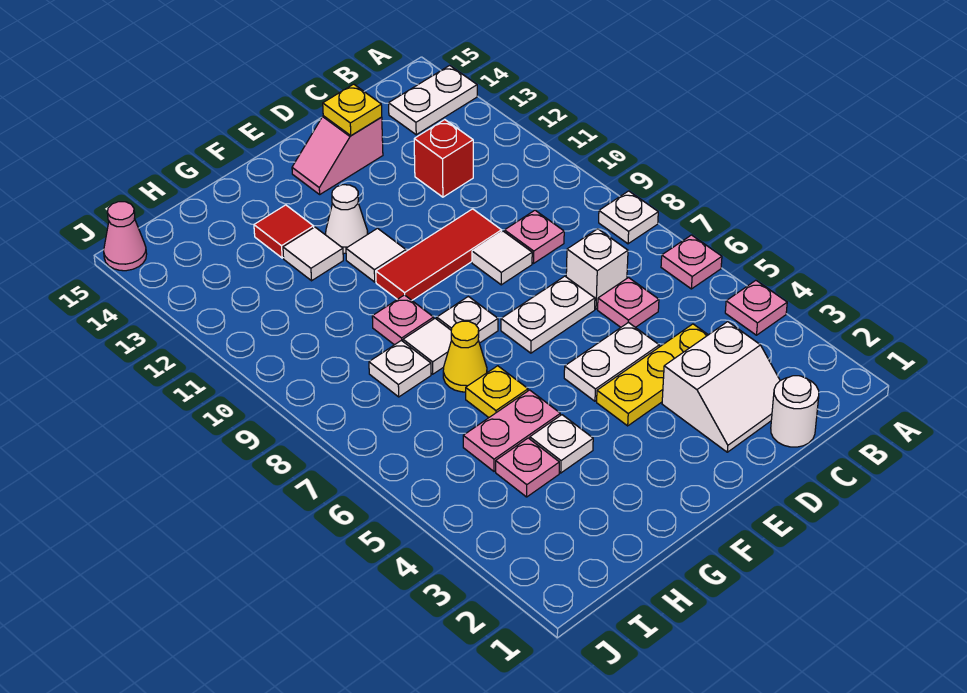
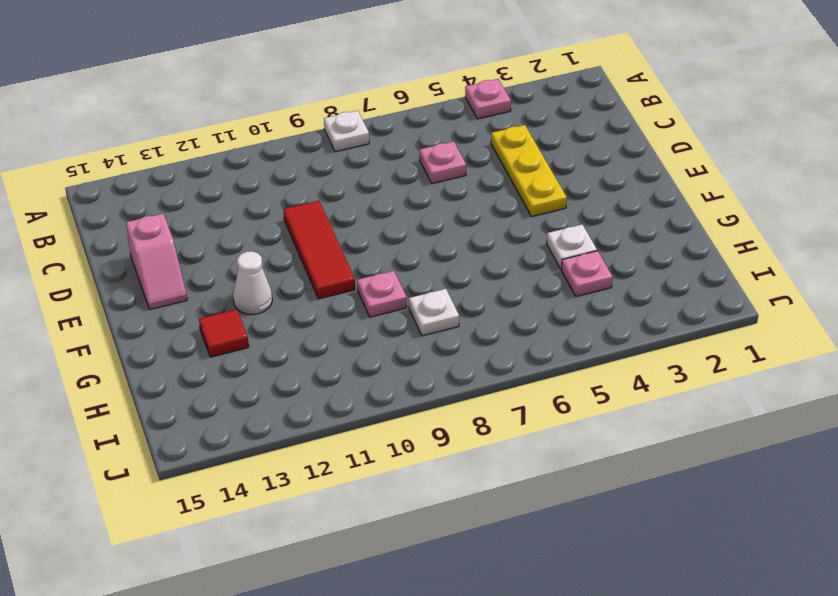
none -> pink 1x1 plate [661,235,722,289]
none -> white 1x2 plate [389,65,477,135]
none -> white 1x1 round brick [771,376,819,447]
none -> white 2x2 slope [662,322,780,452]

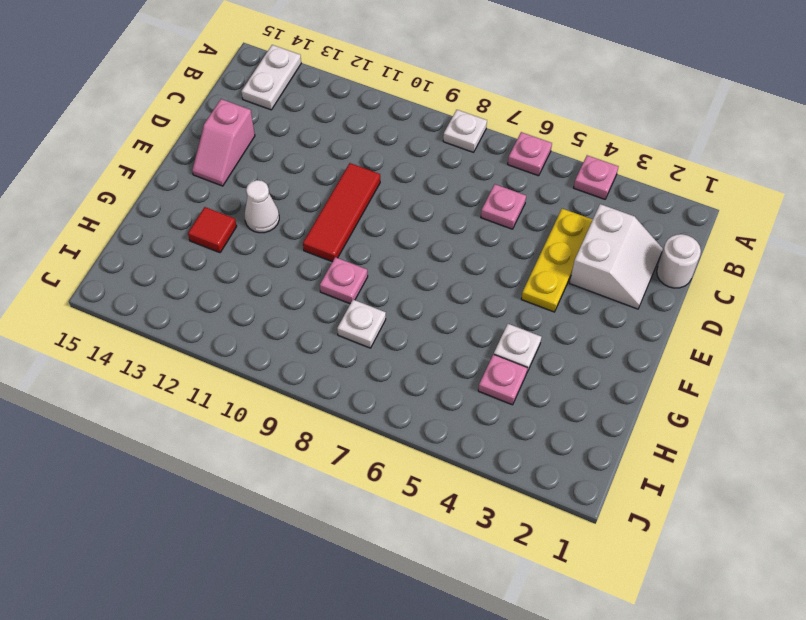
none -> white 1x1 brick [566,229,628,309]
none -> pink 1x1 plate [505,210,564,263]
none -> red 1x1 brick [414,120,473,197]
none -> white 1x2 plate [564,322,659,401]

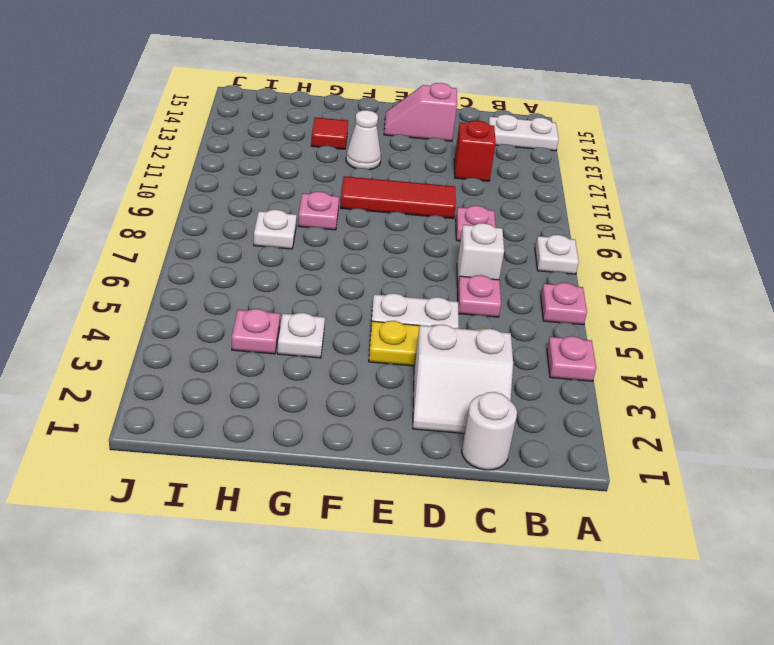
none -> white 1x2 plate [501,276,595,353]
none -> white 1x1 tile [472,231,532,285]
none -> white 1x1 plate [437,296,498,343]
none -> white 1x1 tile [346,228,406,282]

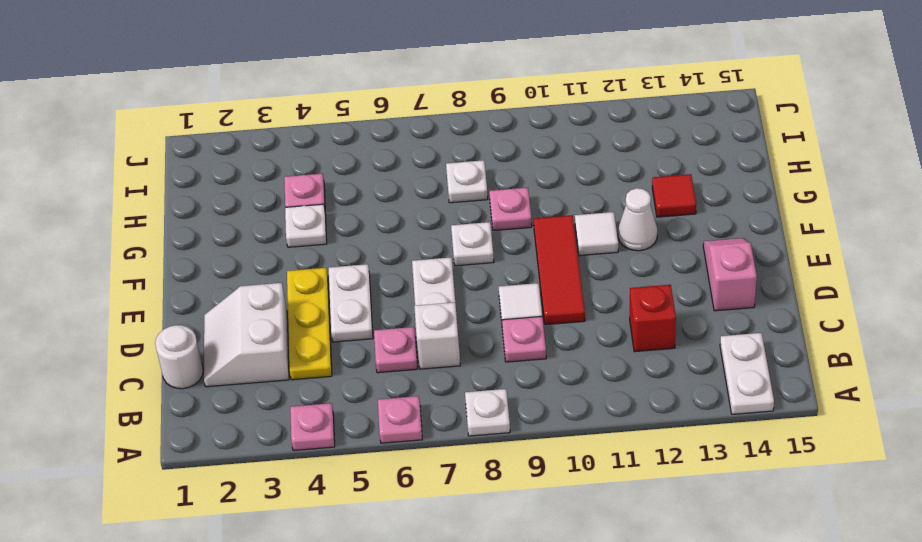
none -> pink 1x2 plate [463,390,560,471]
none -> yellow 1x1 plate [466,366,528,417]
none -> yellow 1x1 cone [443,321,487,392]
none -> white 1x1 tile [403,318,451,374]

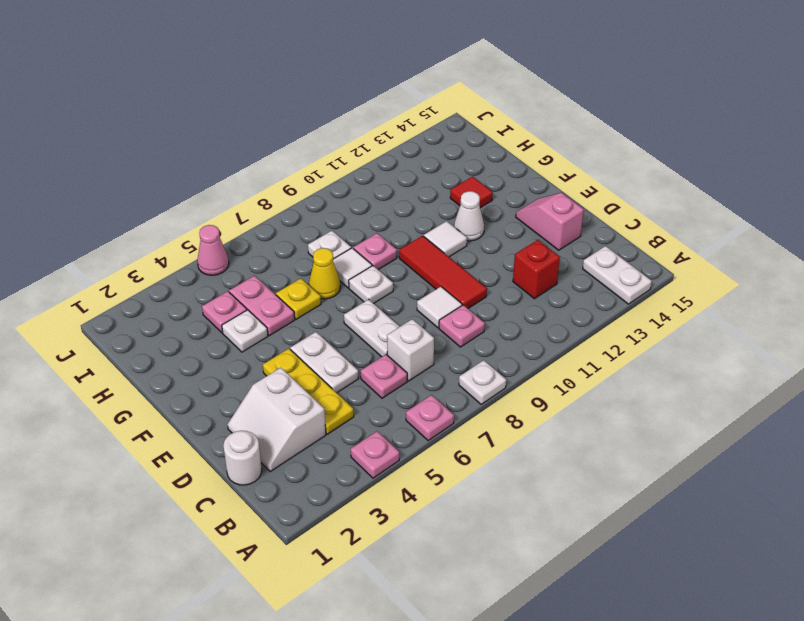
pink 1x1 cone [197,225,229,275] -> pink 1x1 cone moved to [104,202,147,271]
none -> white 1x1 tile [283,227,343,281]
none -> yellow 1x1 plate [323,84,382,136]

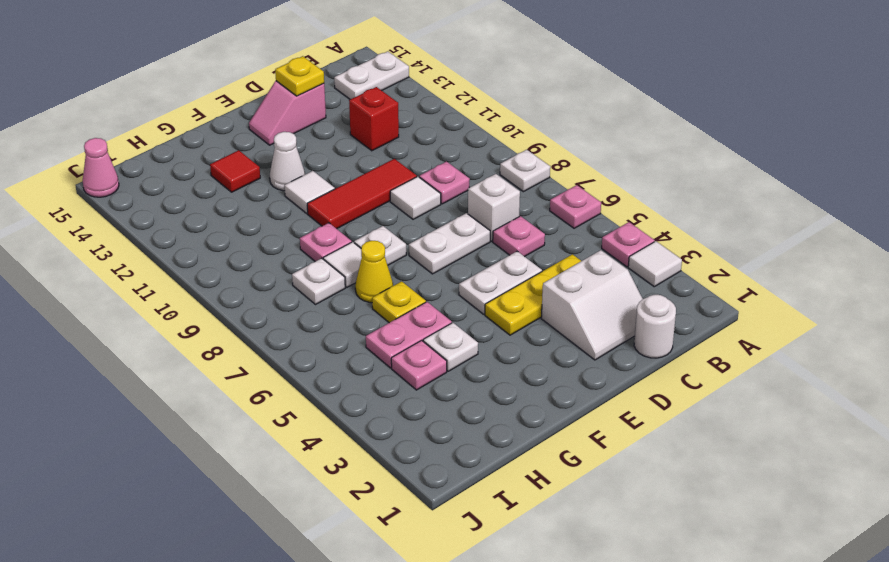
white 1x1 tile [628,241,682,287] -> white 1x1 tile moved to [283,227,343,281]

